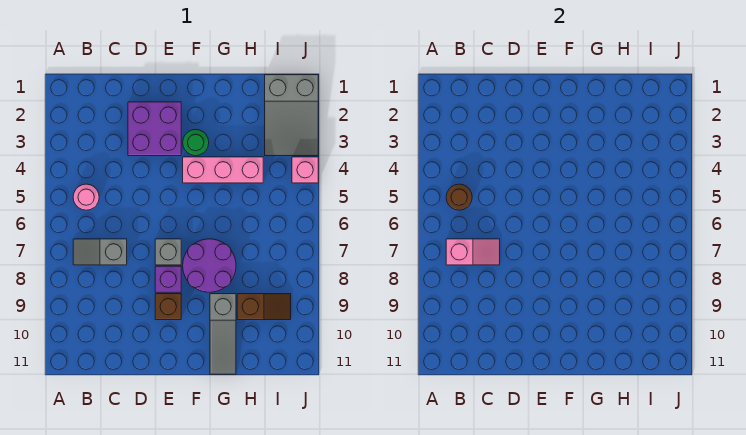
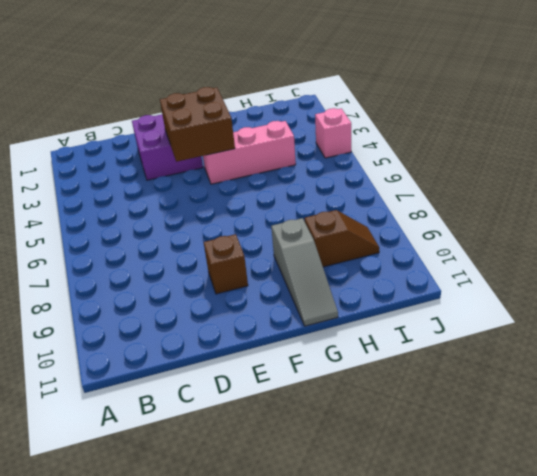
brown 2x2 brick [160,87,235,162] -> none
none -> pink 1x1 round brick [73,184,99,210]
none -> grey 1x2 slope [73,239,127,265]
none -> grey 1x1 brick [155,239,181,265]

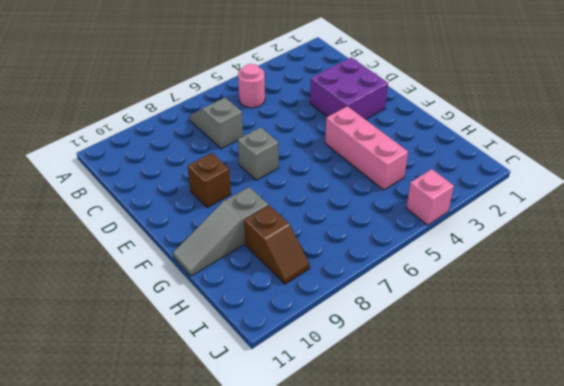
none -> purple 1x1 brick [155,266,181,292]
none -> green 1x1 round brick [183,130,209,155]
none -> purple 2x2 round brick [183,239,236,292]

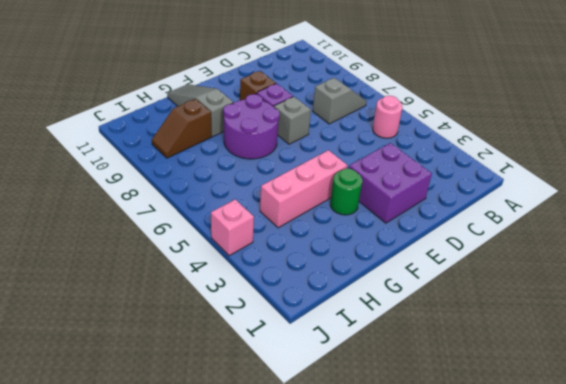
none -> grey 2x3 slope [265,75,318,156]
none -> brown 1x1 round brick [446,184,472,210]
none -> pink 1x2 slope [446,239,500,265]

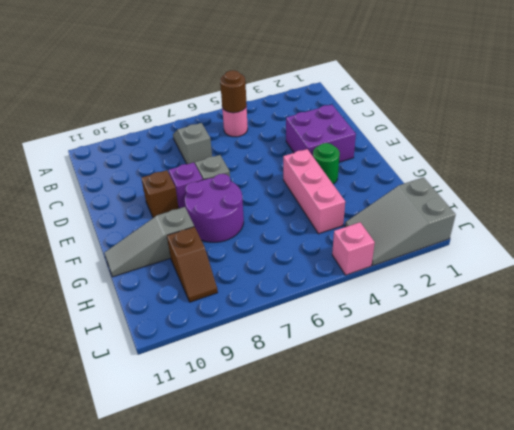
none -> pink 1x2 slope [446,239,500,265]

